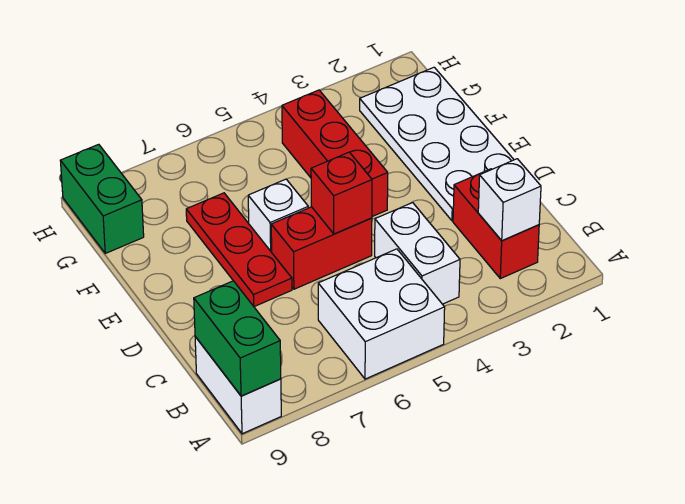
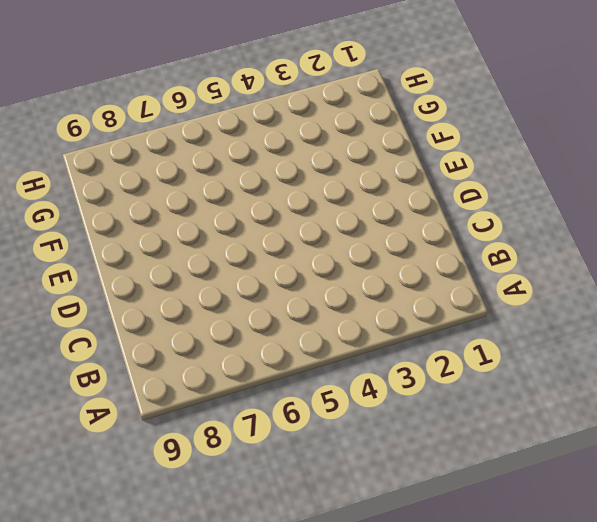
none -> white 2x2 brick [318,249,445,379]
none -> white 1x2 brick [195,337,281,434]
none -> red 1x2 brick [453,169,539,279]

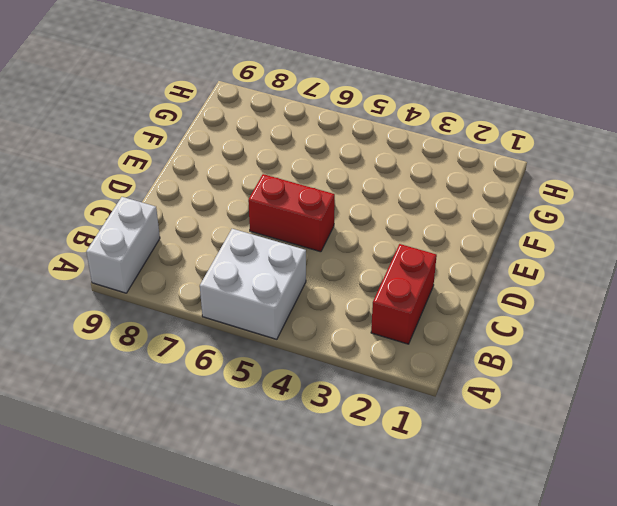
none -> white 1x2 brick [375,203,460,304]
none -> white 2x4 plate [360,67,514,221]
none -> red 1x3 plate [186,193,292,307]

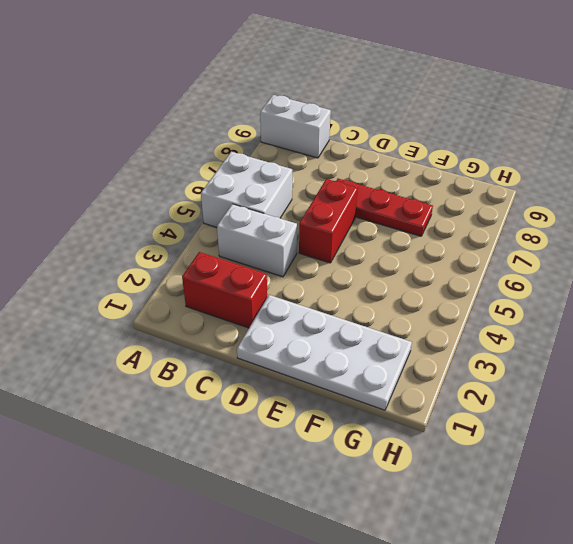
none -> red 1x3 brick [282,90,388,216]
none -> white 1x1 brick [248,179,308,252]
none -> green 1x2 brick [60,144,144,253]

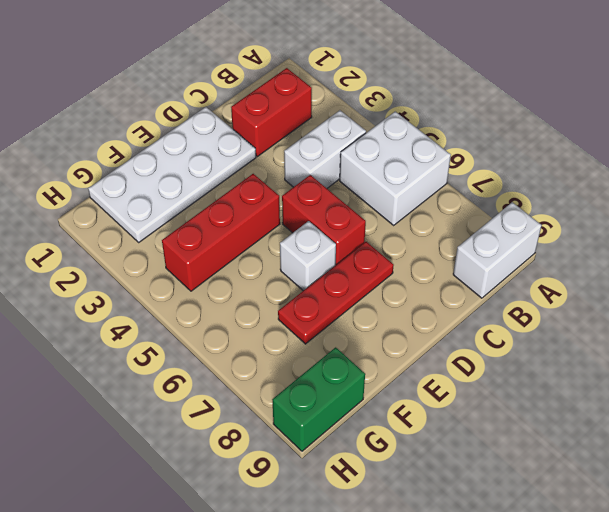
none -> green 1x2 brick [194,281,281,396]
none -> white 1x1 brick [478,159,541,240]
none -> red 1x1 brick [311,152,372,234]

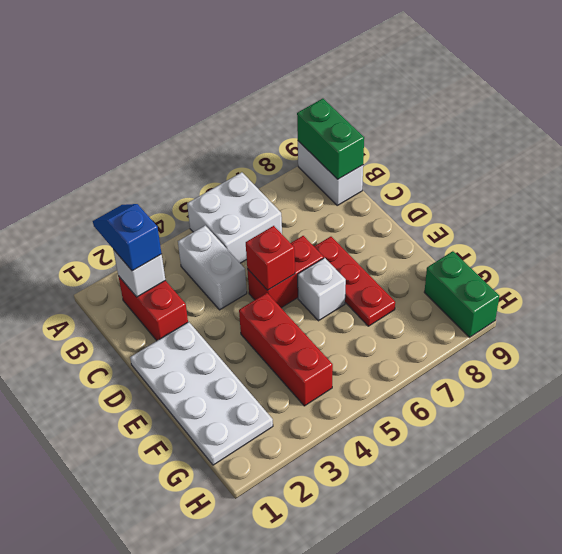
blue 1x2 slope [93,204,162,271] -> none

